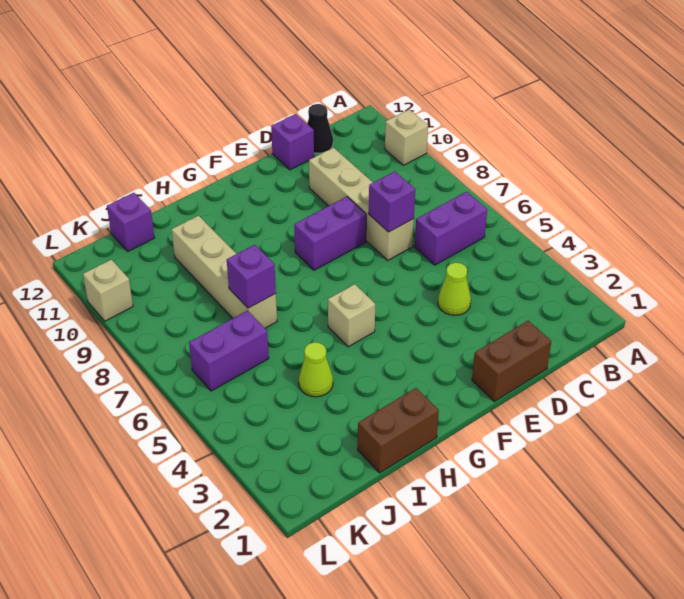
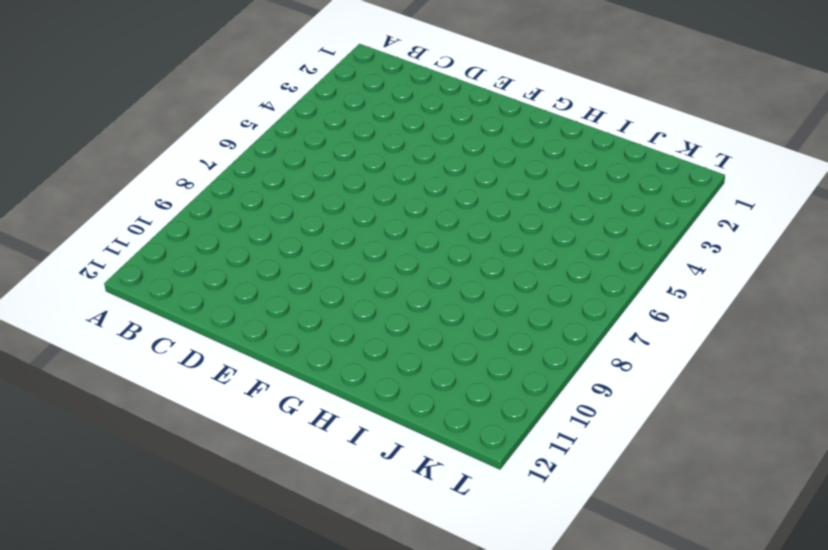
none -> tan 1x1 brick [385,110,428,165]
none -> purple 1x2 brick [415,192,487,265]
none -> black 1x1 cone [307,104,333,153]

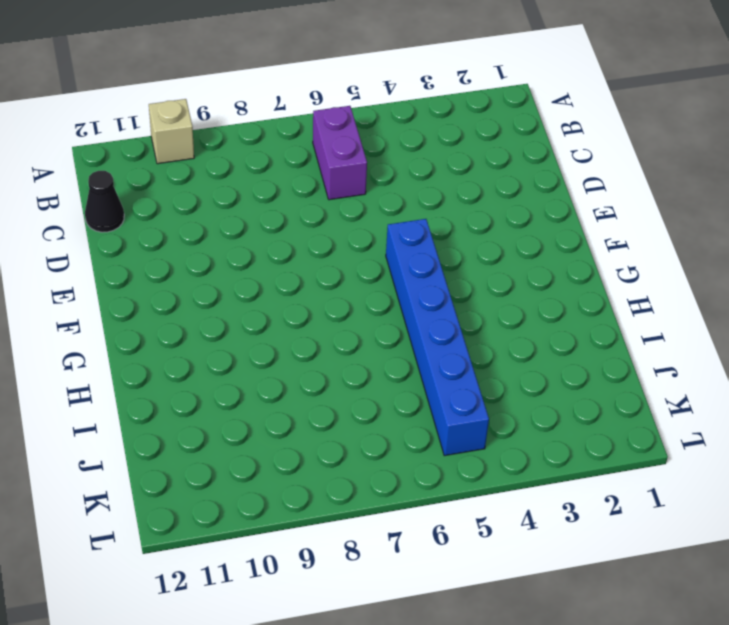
blue 1x6 brick [386,219,489,456] -> tan 1x1 brick [328,284,375,347]
none -> brown 1x2 brick [472,321,551,401]
none -> lime 1x1 cone [438,263,471,315]
none -> tan 1x4 brick [309,148,414,260]

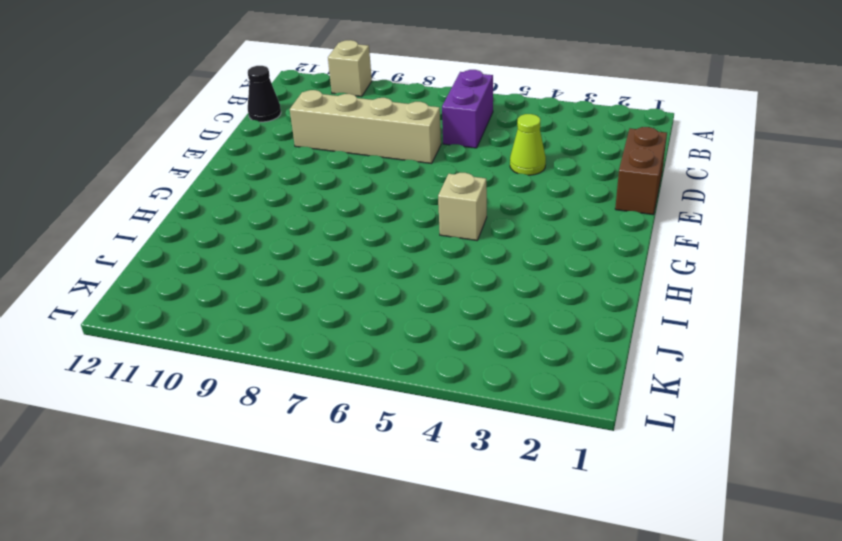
none -> purple 1x1 brick [271,114,314,170]
none -> purple 1x2 brick [294,197,366,270]
none -> brown 1x2 brick [358,388,439,473]

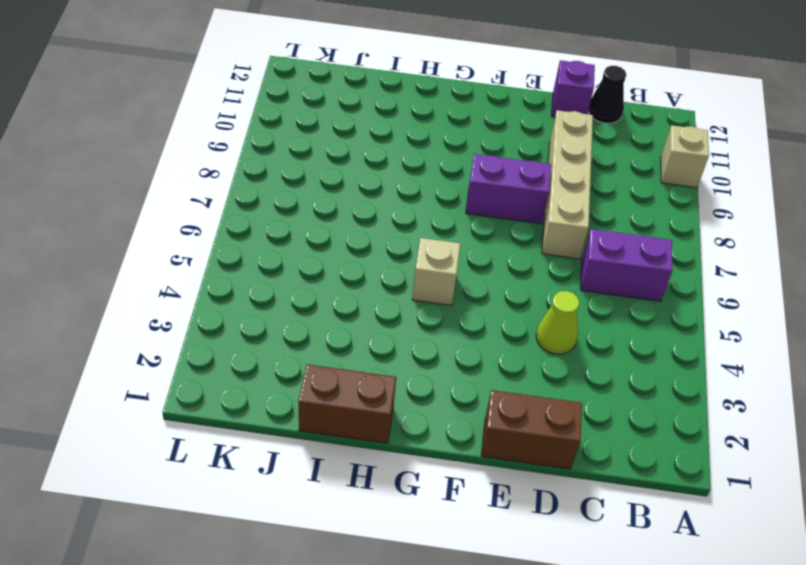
none -> lime 1x1 cone [299,342,333,397]
none -> tan 1x4 brick [172,216,277,328]
none -> purple 1x2 brick [189,311,269,391]

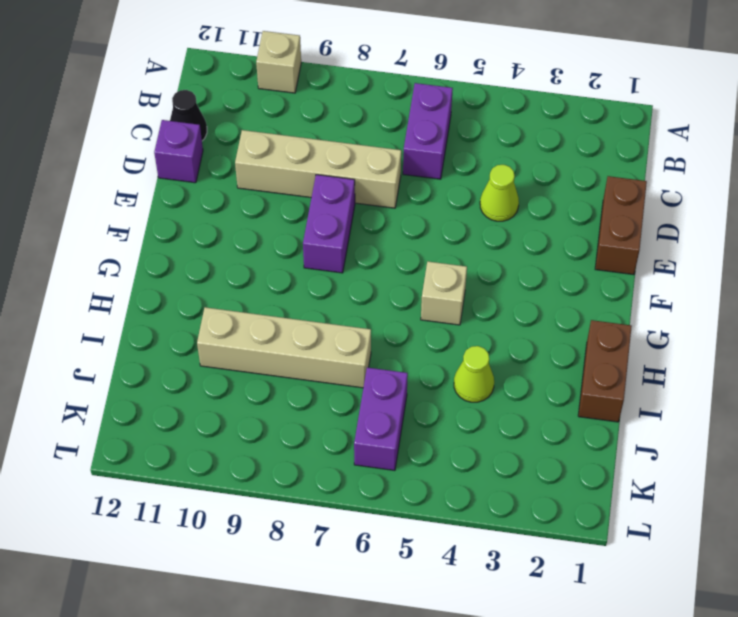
none -> purple 1x1 brick [107,193,154,251]
none -> tan 1x1 brick [83,260,133,321]
none -> purple 1x1 brick [369,172,415,232]

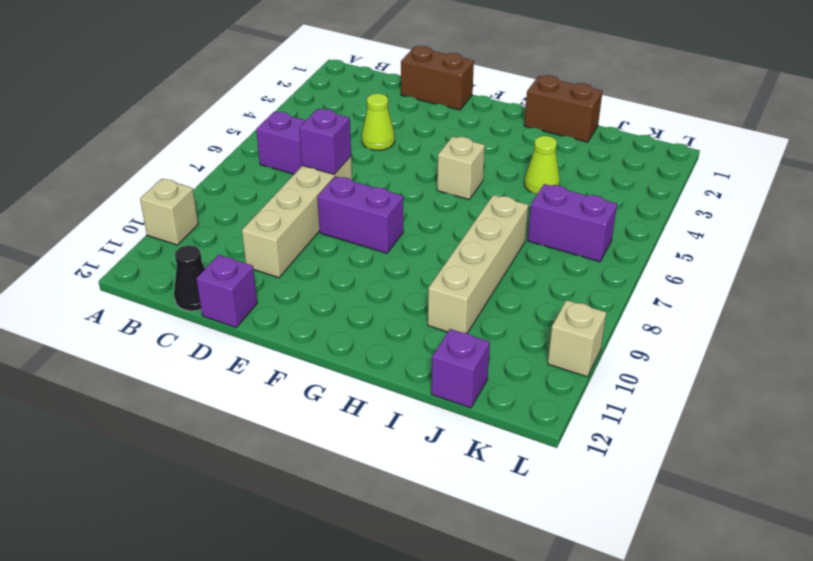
none -> purple 1x1 brick [227,245,276,308]

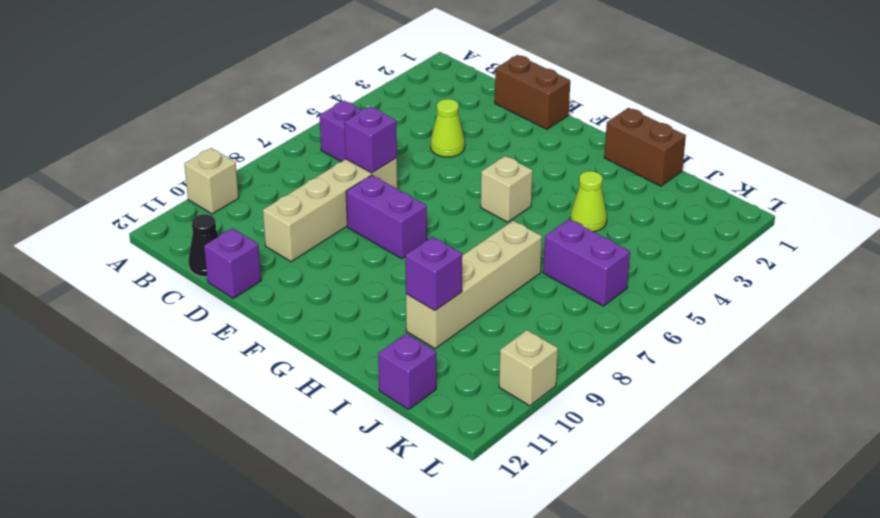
purple 1x1 brick [405,237,462,311] -> purple 1x1 brick moved to [227,245,276,308]

